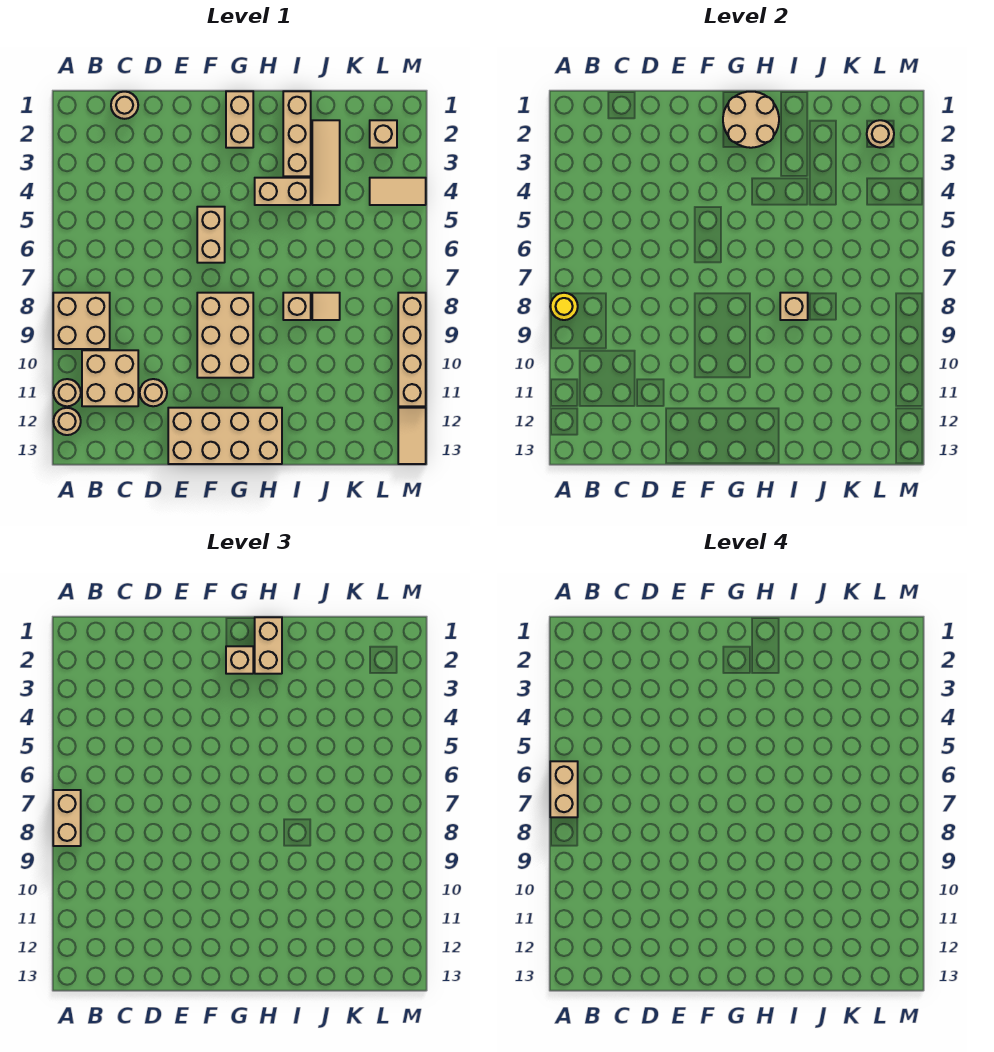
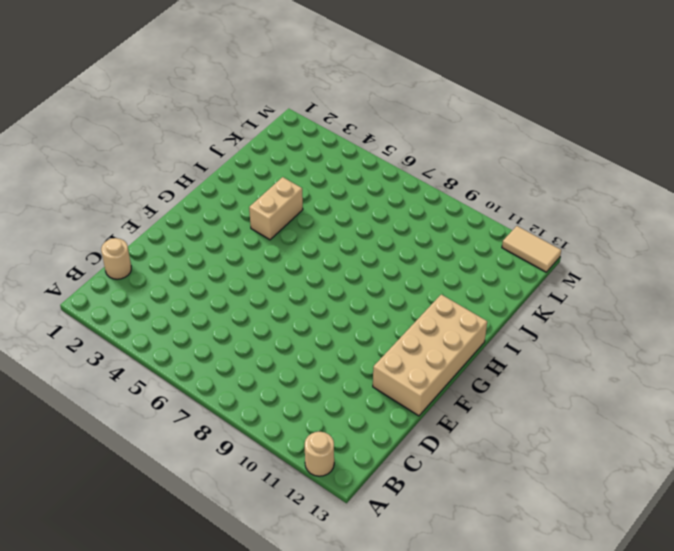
none -> tan 2x2 brick [53,293,110,349]
none -> tan 1x1 round brick [53,379,81,406]
none -> tan 2x2 brick [82,350,138,406]

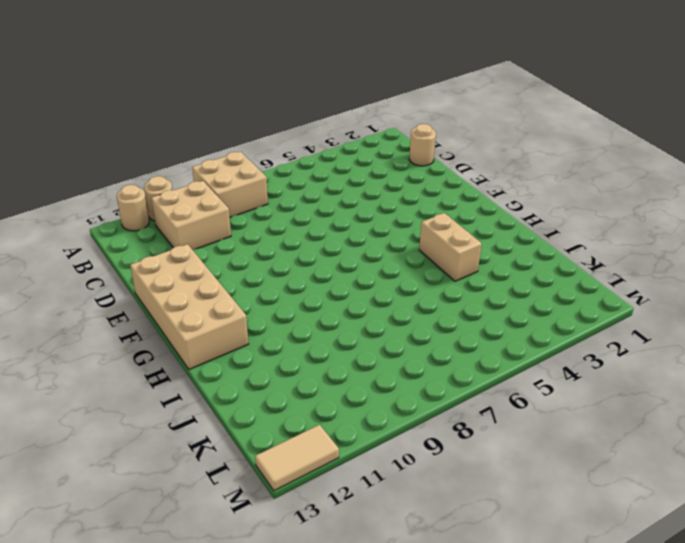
none -> tan 1x1 round brick [140,379,167,406]
none -> tan 1x2 brick [197,207,225,263]
none -> tan 2x3 brick [197,293,253,378]

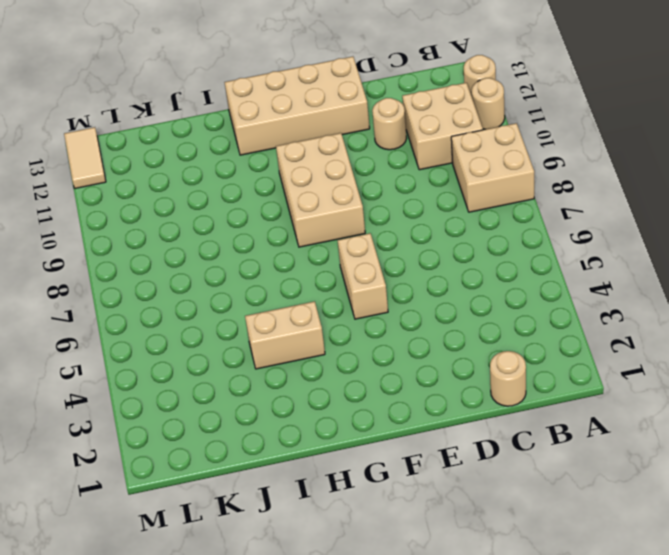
none -> tan 1x2 brick [226,91,253,148]
none -> tan 1x3 brick [283,91,311,176]
none -> tan 1x1 brick [283,293,311,320]

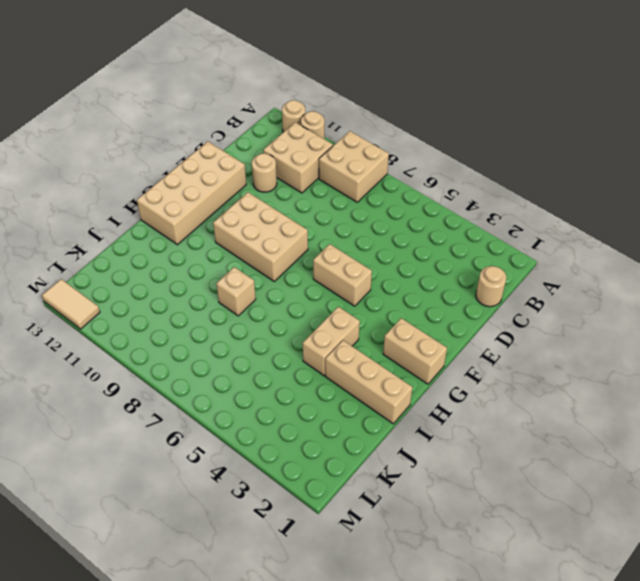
none -> tan 1x3 tile [312,120,340,205]
none -> tan 1x1 tile [312,293,340,320]
none -> tan 1x1 brick [370,120,397,148]

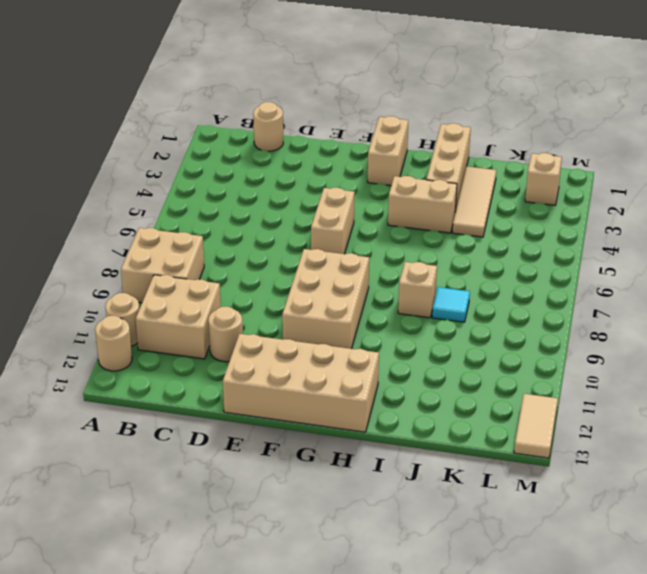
cyan 1x1 tile [432,287,470,322] -> tan 1x1 tile [312,293,340,320]
none -> tan 1x2 tile [370,178,426,205]
none -> tan 1x4 brick [398,293,426,406]
none -> yellow 1x1 round brick [550,293,578,320]

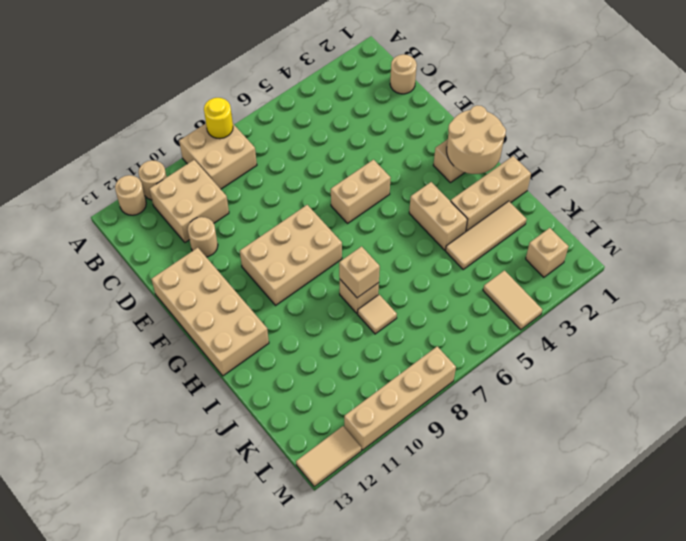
none -> tan 1x1 round brick [867,120,894,148]
none -> tan 1x2 brick [53,790,81,846]
none -> tan 1x1 brick [226,646,253,674]

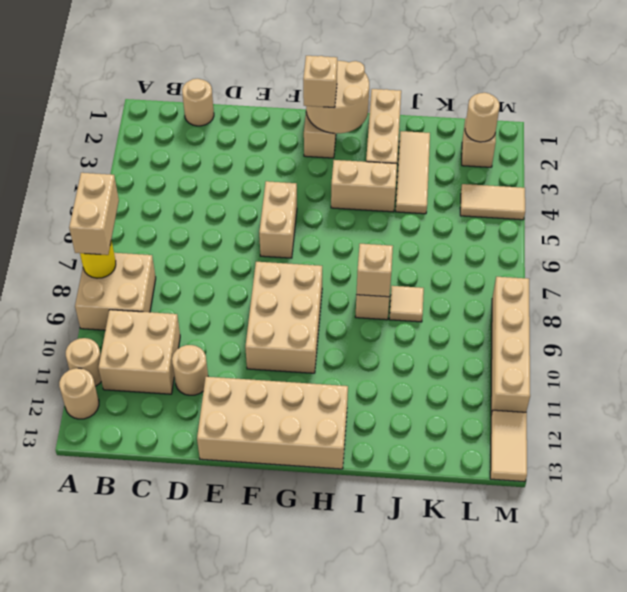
none -> tan 1x2 brick [255,617,282,674]
none -> tan 1x2 brick [550,761,578,817]

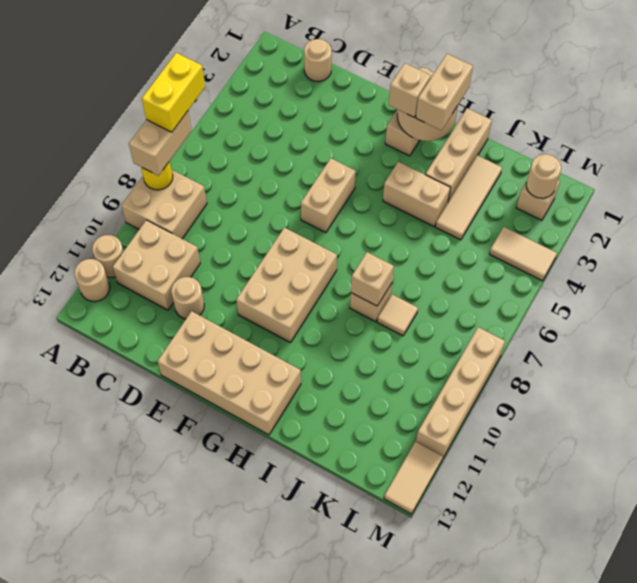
yellow 1x2 brick [142,53,205,132] -> tan 1x2 brick [550,761,578,817]

